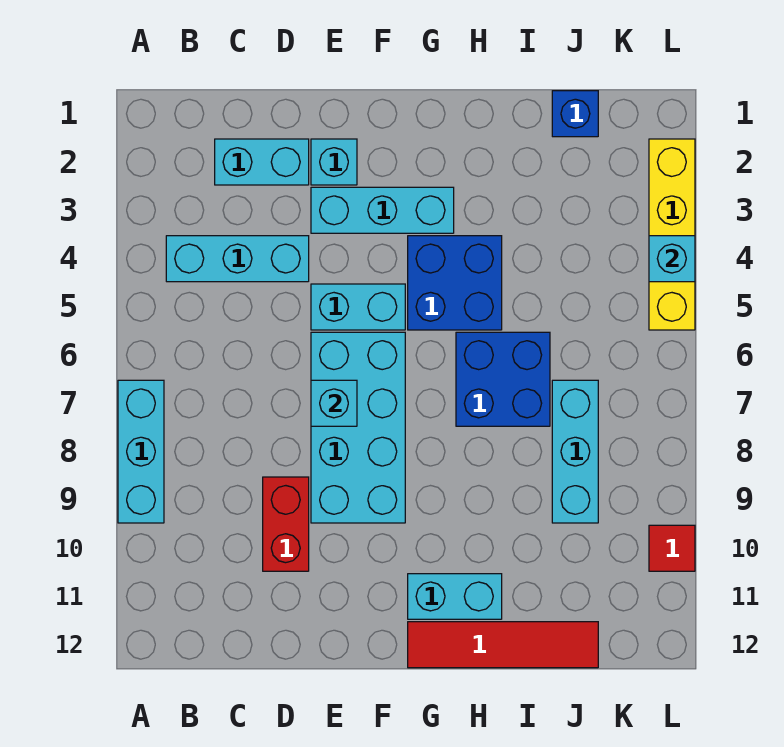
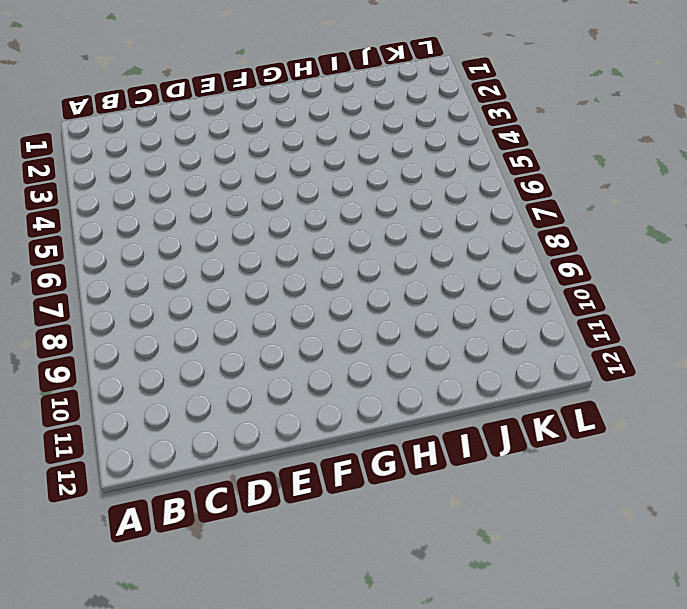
none -> cyan 1x3 brick [118,380,164,523]
none -> cyan 1x3 brick [166,236,309,282]
none -> cyan 1x2 brick [215,139,309,185]

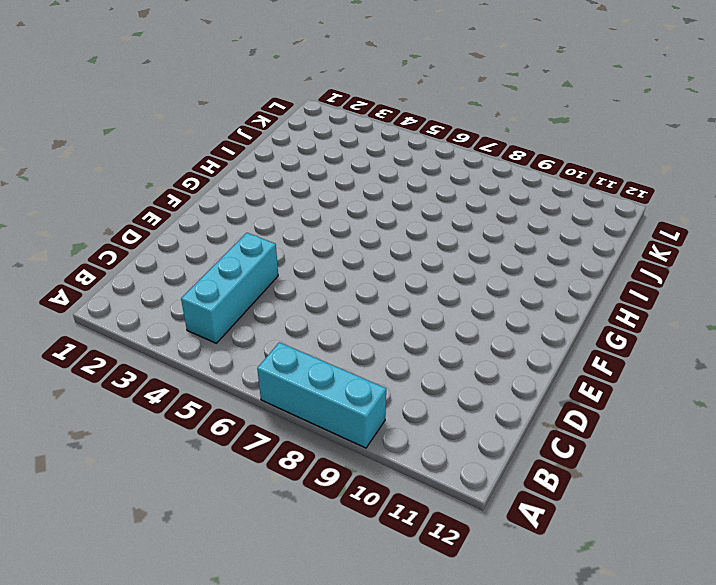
none -> cyan 1x2 brick [215,139,309,185]
none -> red 1x2 brick [263,477,309,571]
none -> cyan 1x1 brick [311,139,357,185]

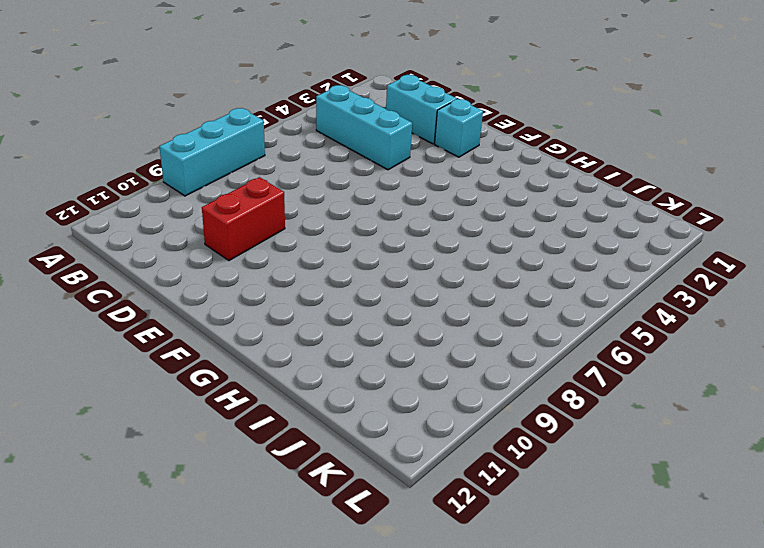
none -> cyan 1x3 brick [311,187,454,233]
none -> cyan 1x2 brick [311,284,405,330]
none -> cyan 2x4 brick [311,332,405,523]

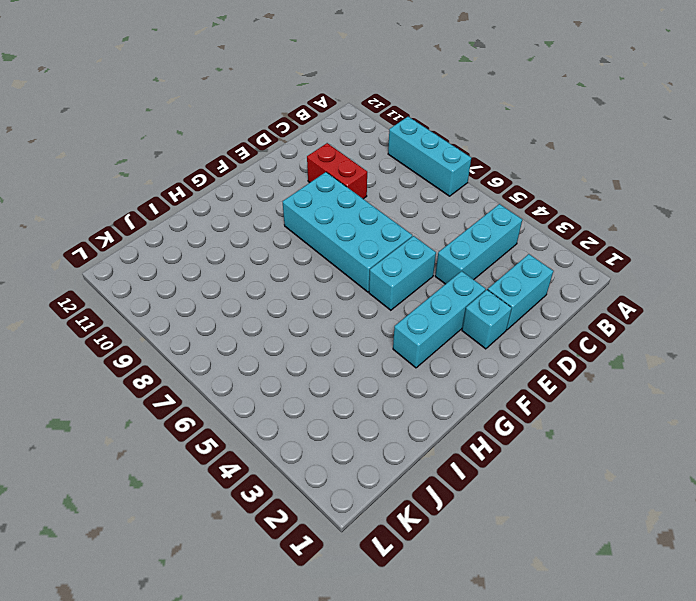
none -> blue 2x2 brick [408,236,502,330]
none -> cyan 1x2 brick [408,574,502,619]
none -> red 1x4 tile [408,622,598,668]

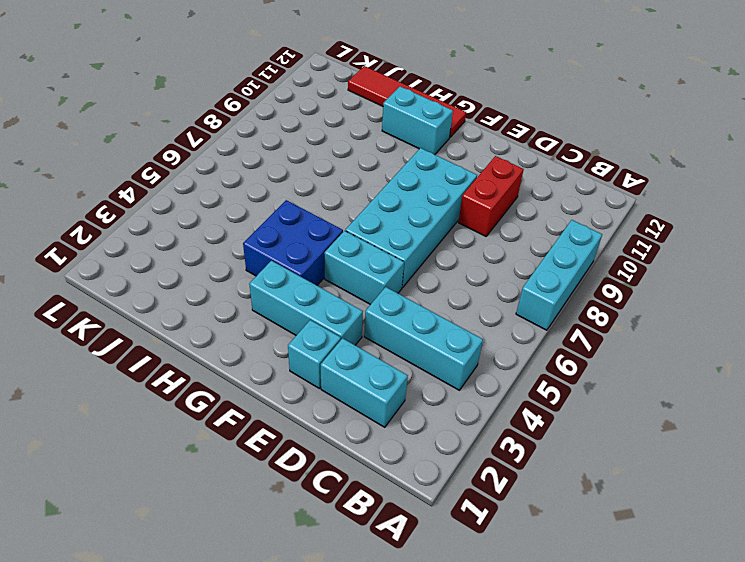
none -> blue 2x2 brick [456,332,550,426]
none -> blue 1x1 brick [552,91,598,137]
none -> cyan 1x3 brick [552,380,598,523]

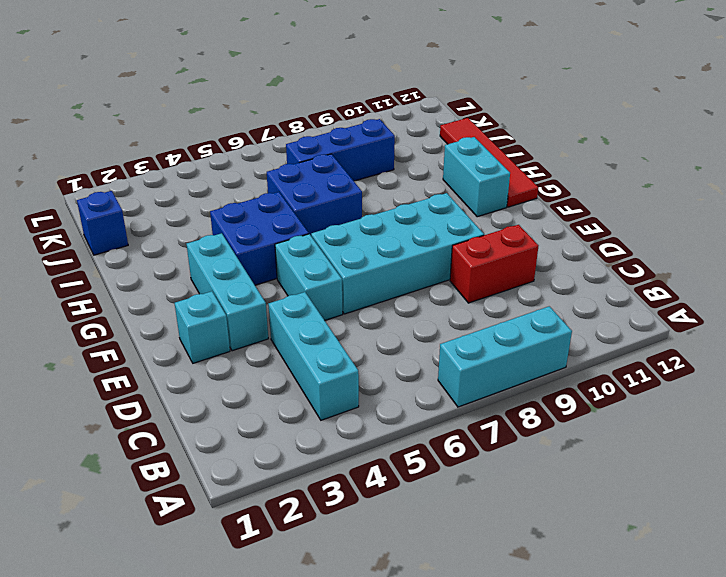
blue 1x3 brick [286,119,395,181] -> cyan 1x3 brick [552,380,598,523]
none -> cyan 1x2 brick [215,139,309,185]
none -> yellow 1x4 brick [649,139,695,330]
none -> red 1x1 tile [649,525,695,571]

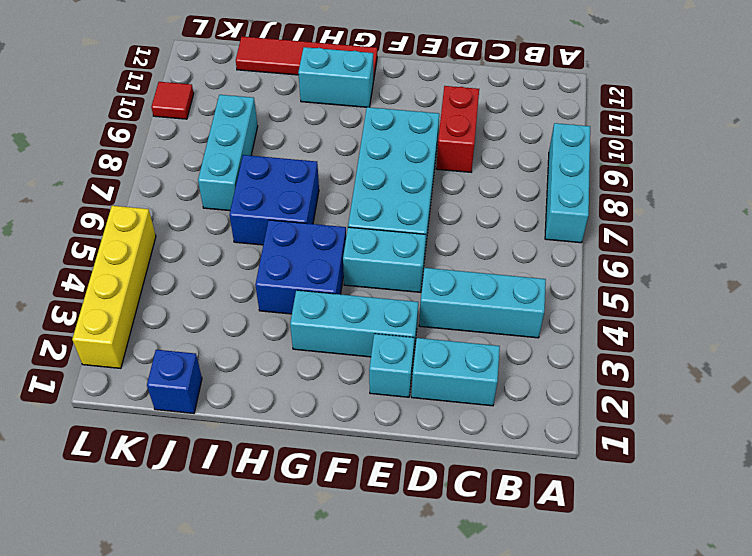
none -> cyan 1x1 brick [311,380,357,426]
none -> cyan 1x1 brick [649,236,695,282]

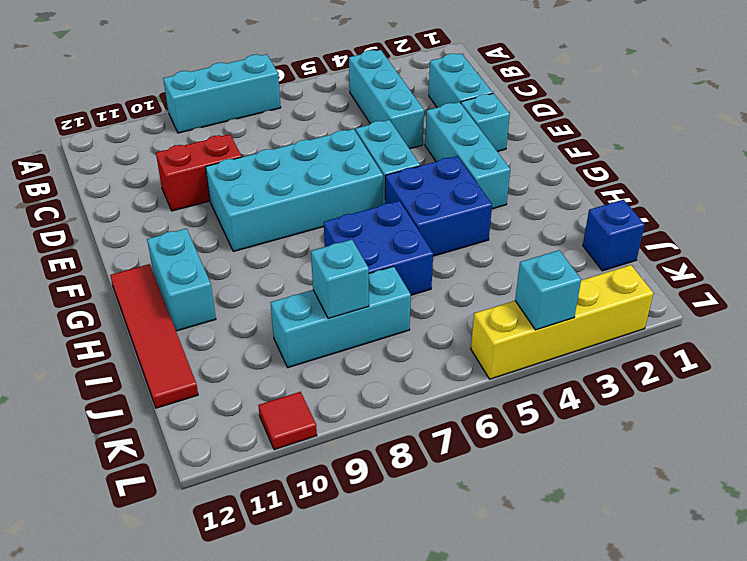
cyan 1x1 brick [311,240,369,319] -> cyan 1x1 brick moved to [311,380,357,426]

